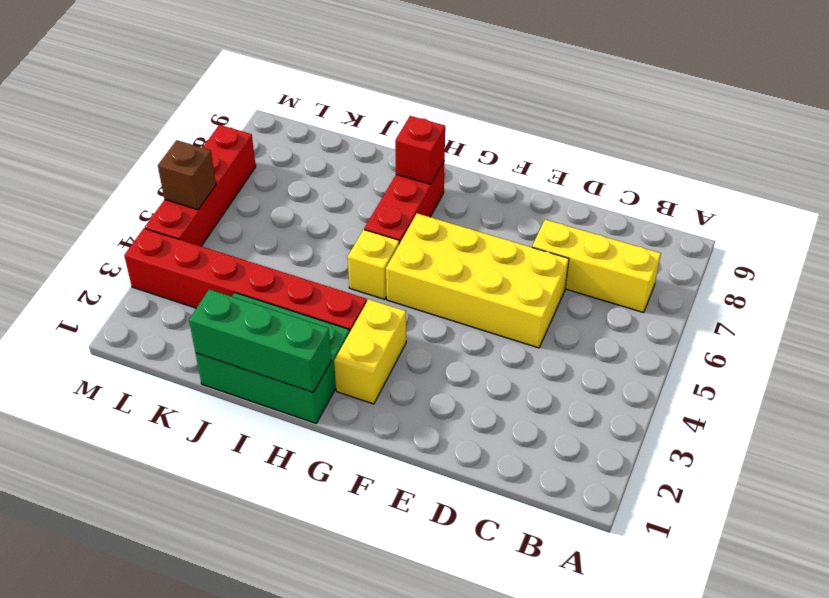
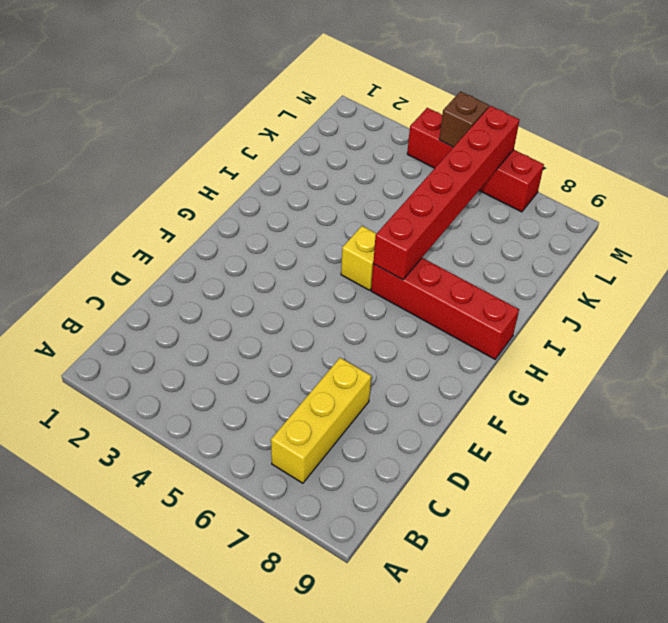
red 1x4 brick [371,258,519,359] -> red 1x3 brick [364,161,445,244]
red 1x6 brick [373,106,519,280] -> red 1x6 brick moved to [124,228,367,333]
none -> yellow 2x4 brick [386,213,569,348]
none -> yellow 1x2 brick [334,299,406,404]

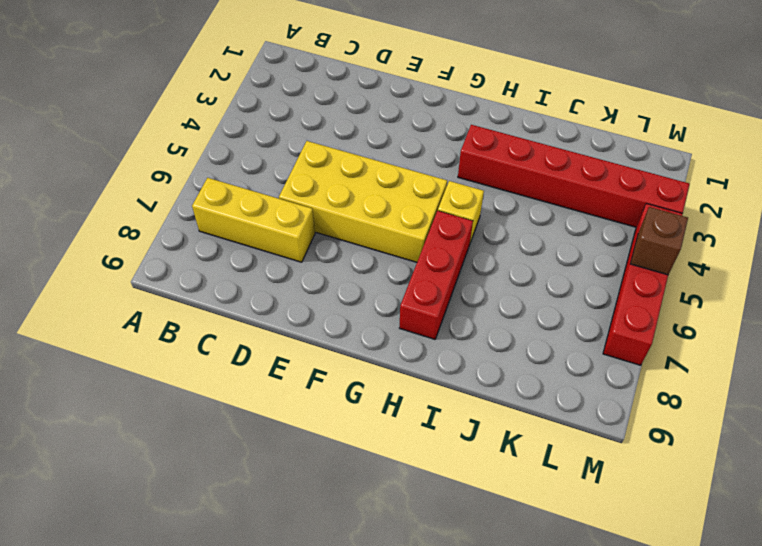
none -> yellow 1x2 brick [334,299,406,404]
none -> green 2x3 brick [196,293,349,423]

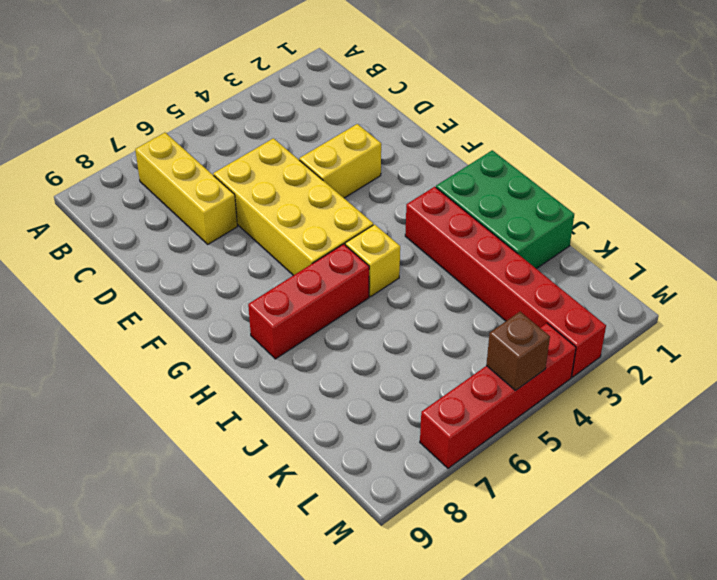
yellow 1x2 brick [299,124,381,198] -> yellow 1x2 brick moved to [334,299,406,404]
none -> green 1x3 brick [189,289,331,392]
none -> red 1x1 brick [395,116,445,184]

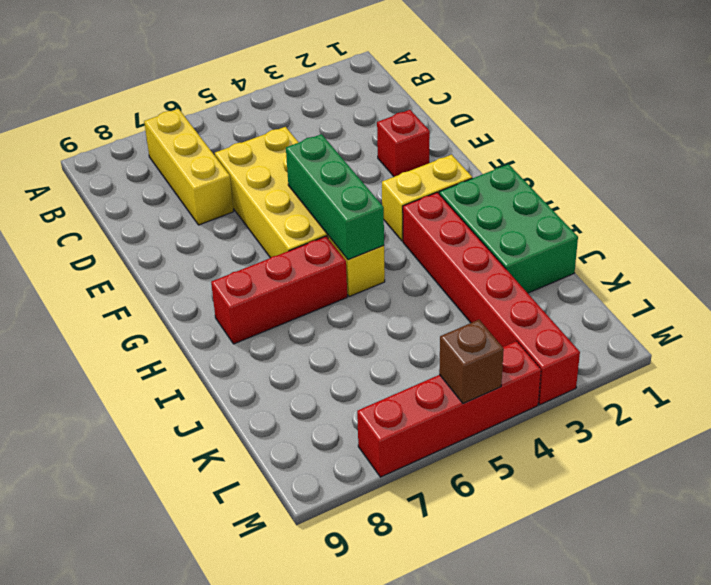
red 1x1 brick [377,110,430,177] -> red 1x1 brick moved to [395,116,445,184]
green 1x3 brick [286,134,384,260] -> green 1x3 brick moved to [189,289,331,392]

